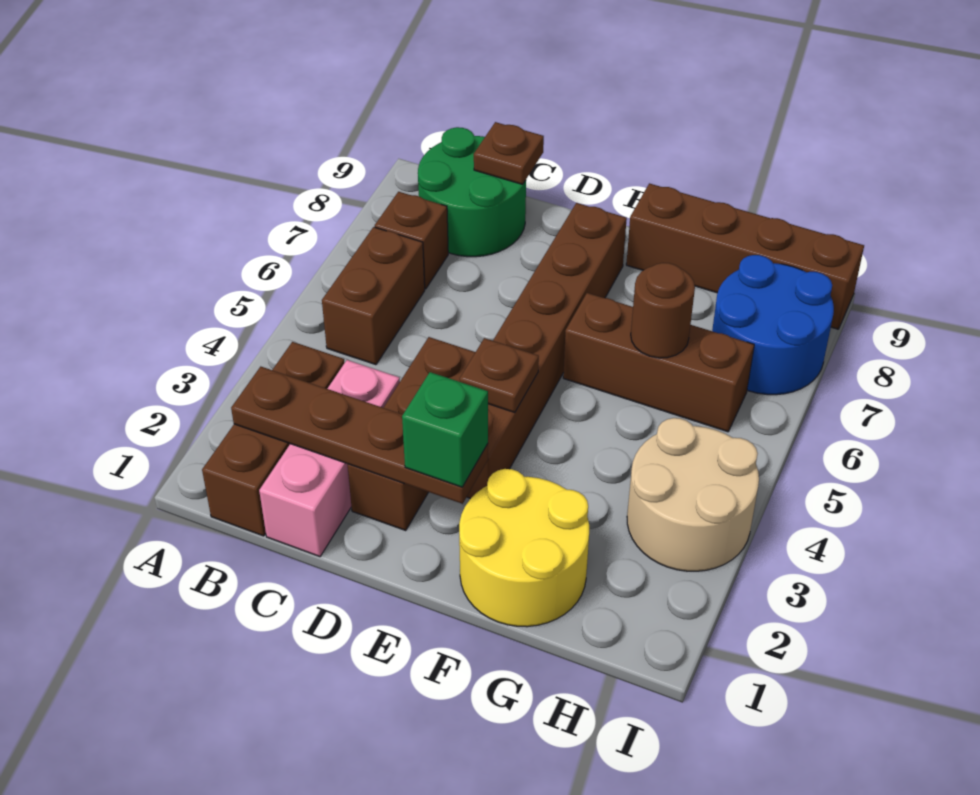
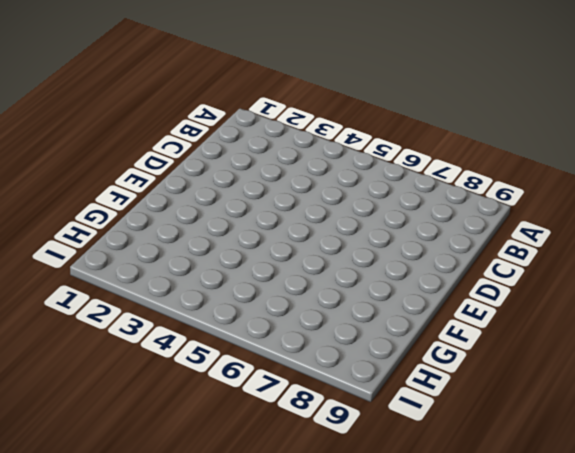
none -> brown 1x3 brick [202,342,344,536]
none -> brown 1x2 brick [322,227,425,365]
none -> brown 1x1 brick [375,192,448,289]

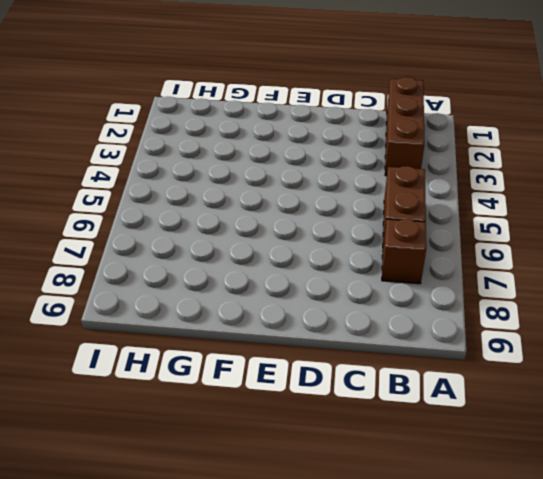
none -> green 2x2 round brick [418,127,526,257]
none -> pink 1x3 brick [259,360,400,557]
none -> brown 1x3 brick [347,337,475,531]

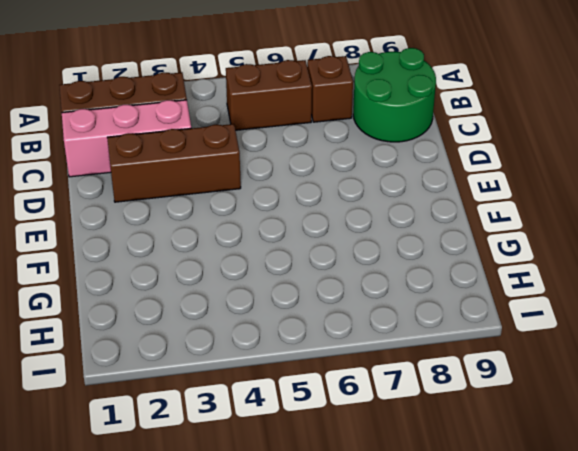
none -> brown 1x6 brick [467,203,627,499]
none -> yellow 2x2 round brick [459,469,589,627]
none -> brown 1x3 brick [563,293,754,432]

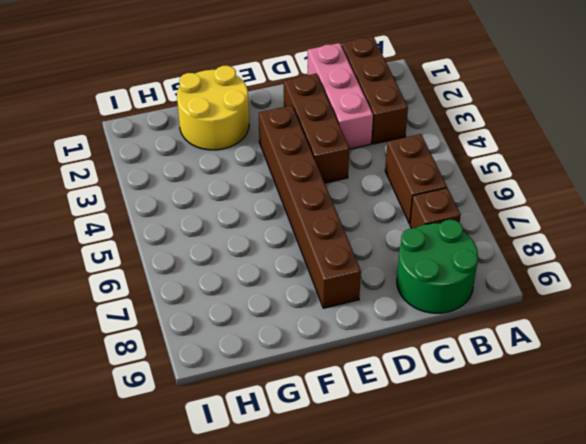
none -> brown 1x3 brick [563,293,754,432]
none -> brown 1x4 brick [626,183,864,329]
none -> tan 2x2 round brick [627,418,759,571]

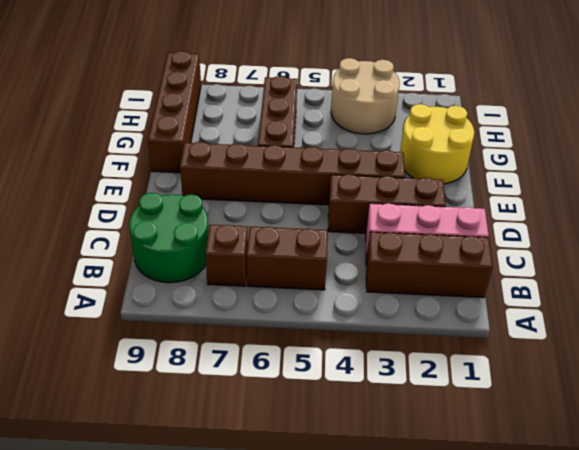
none -> blue 2x2 round brick [712,255,834,395]
none -> brown 1x4 plate [231,367,488,504]
none -> brown 1x1 plate [474,122,544,184]

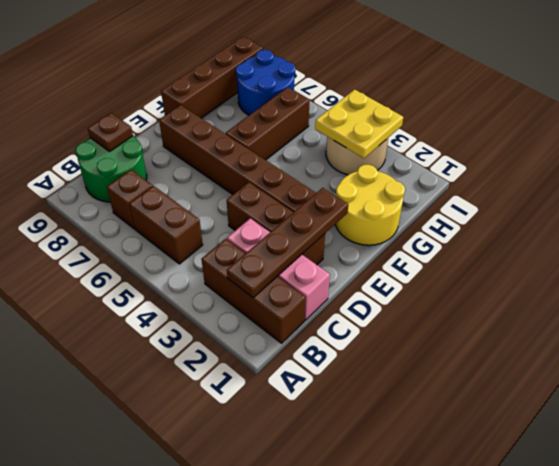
yellow 2x2 plate [315,89,403,158] -> none
none -> brown 1x1 plate [460,338,539,412]
none -> brown 1x1 round brick [631,263,695,358]
none -> green 1x1 brick [402,372,488,487]

